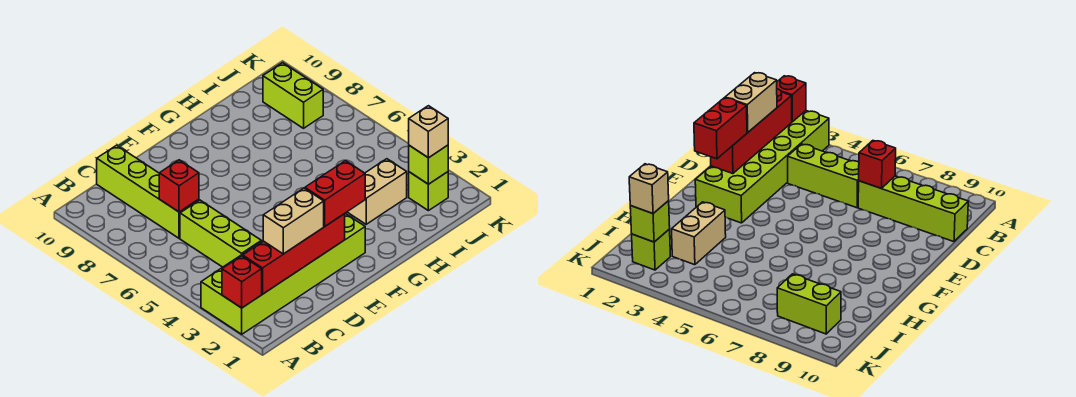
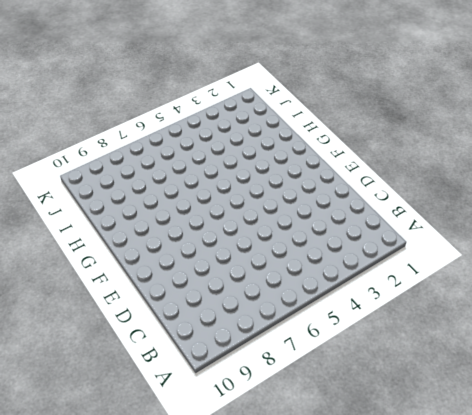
none -> lime 2x6 brick [201,214,365,334]
none -> lime 1x3 brick [180,200,261,267]
none -> lime 1x4 brick [97,145,199,238]

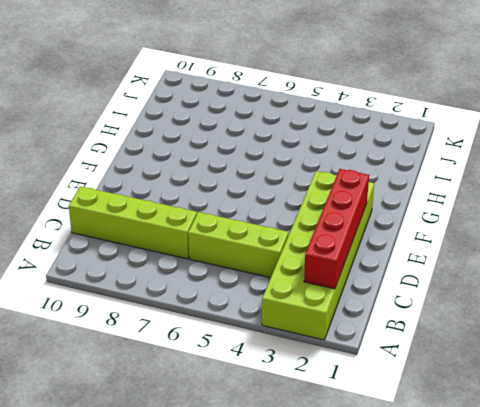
none -> tan 1x2 brick [348,159,407,224]
none -> lime 1x1 brick [409,172,448,211]
none -> lime 1x2 brick [263,63,323,128]

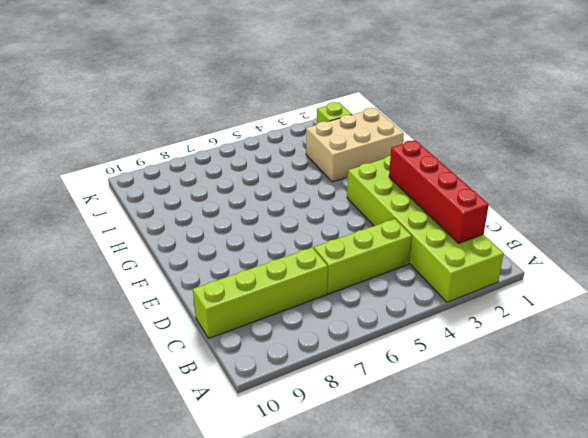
tan 2x3 brick [306,108,404,182] -> tan 1x2 brick [348,159,407,224]
none -> lime 1x2 brick [263,63,323,128]
none -> red 1x1 brick [222,256,262,308]
none -> red 1x1 brick [159,160,199,212]

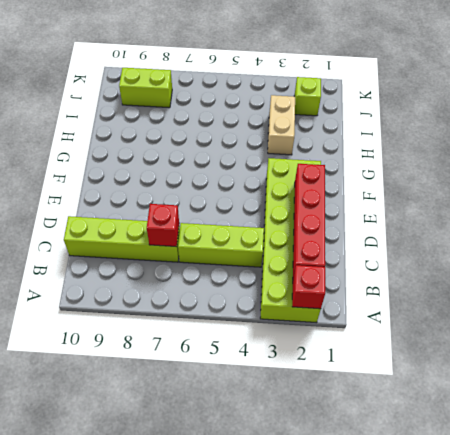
none -> lime 1x1 brick [409,145,448,184]
none -> tan 1x2 brick [263,188,324,254]
none -> red 1x2 brick [305,161,365,226]

